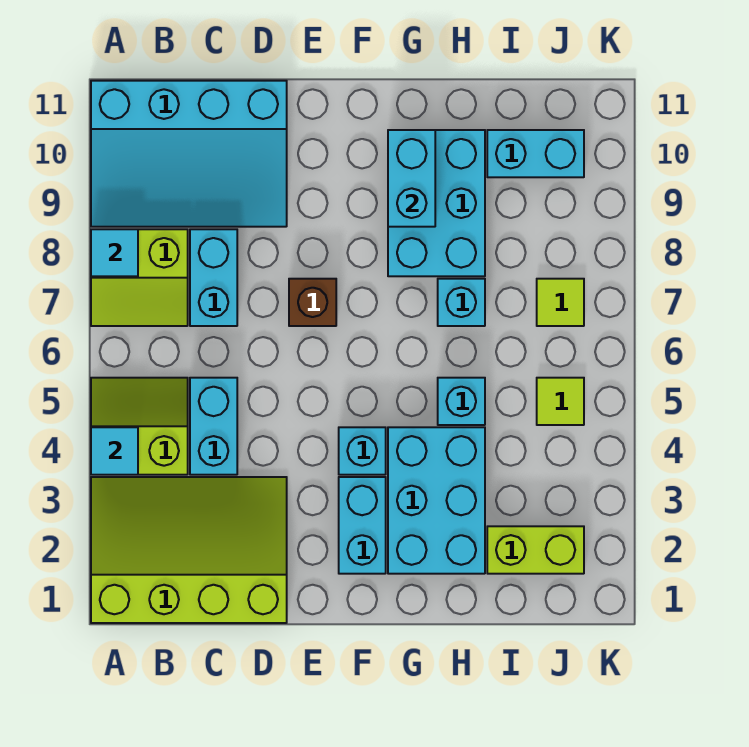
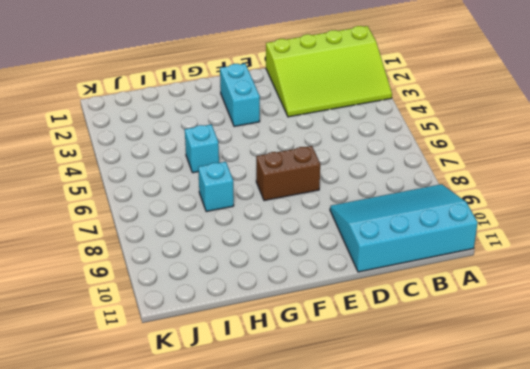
brown 1x2 brick [256,146,320,201] -> brown 1x1 brick [289,279,336,326]
none -> lime 2x2 slope [91,378,188,475]
none -> lime 2x2 slope [91,229,188,326]
none -> cyan 1x2 brick [190,378,237,475]

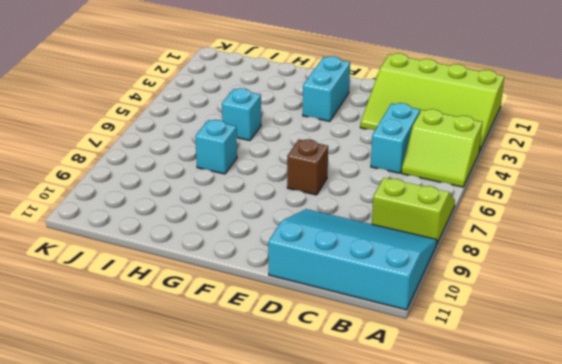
none -> cyan 1x2 brick [190,229,237,326]
none -> cyan 1x1 brick [339,427,386,475]
none -> cyan 2x3 brick [388,427,485,574]

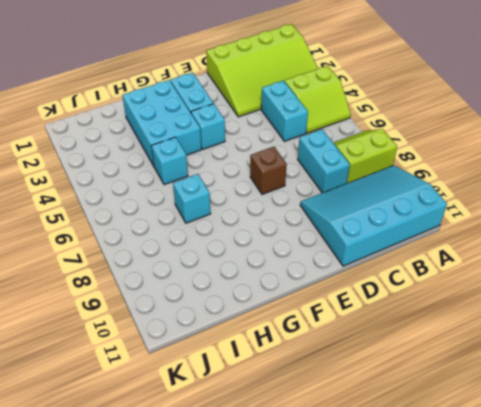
none -> cyan 2x3 brick [388,130,485,276]
none -> lime 1x2 brick [487,526,584,574]
none -> cyan 1x2 brick [487,130,584,177]

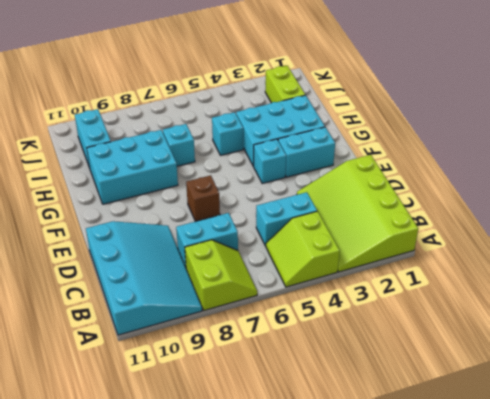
none -> lime 1x1 tile [537,378,584,425]
none -> lime 1x1 tile [537,279,584,326]
none -> cyan 1x1 tile [91,427,138,475]

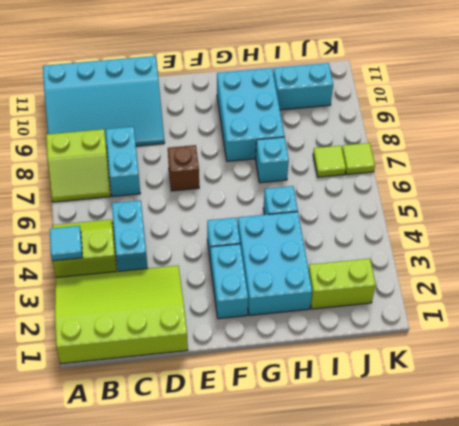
lime 1x1 tile [342,143,375,174] -> lime 1x1 tile moved to [537,378,584,425]
none -> cyan 1x1 tile [91,229,138,276]
none -> cyan 1x2 brick [388,130,435,227]

